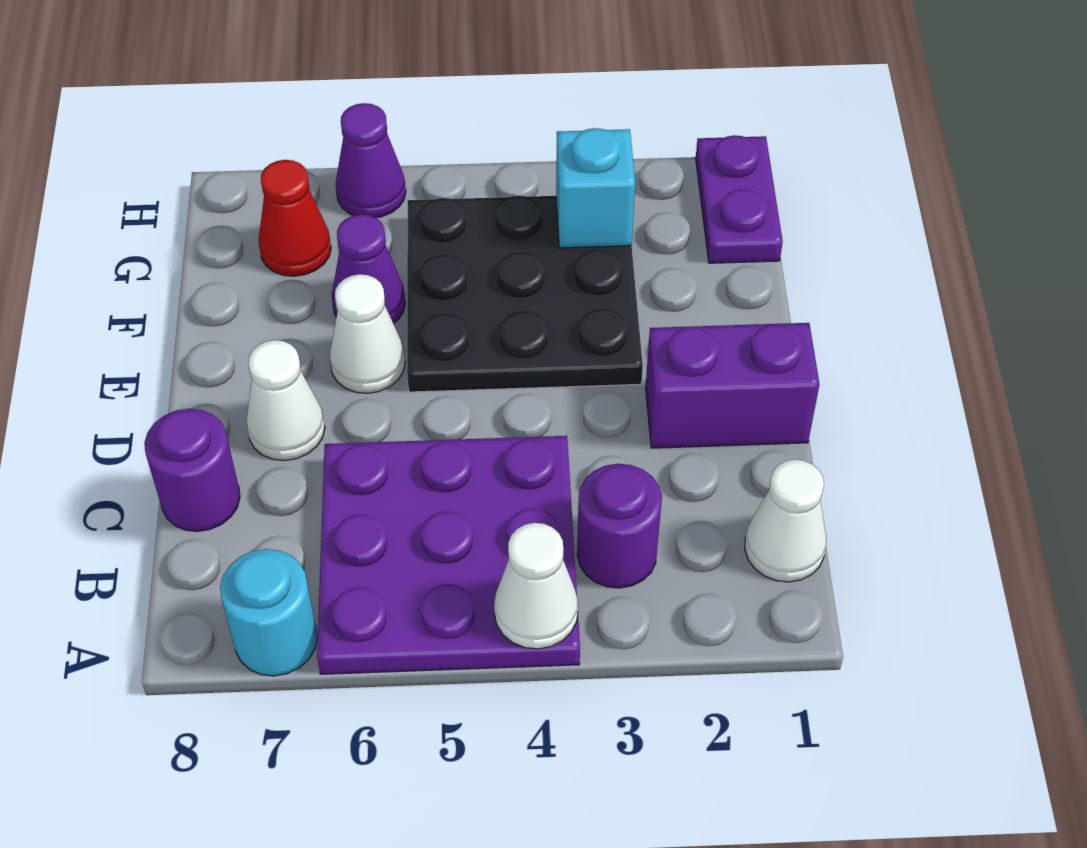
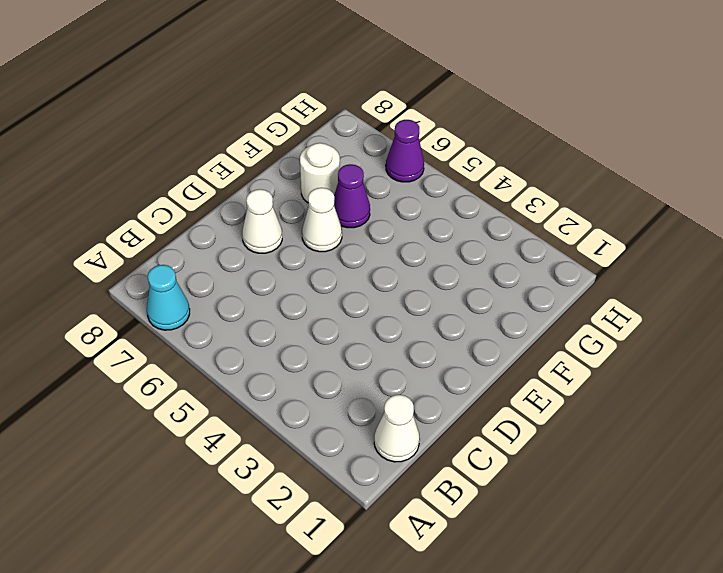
cyan 1x1 cone [147,265,190,330] -> cyan 1x1 round brick [220,549,317,676]
white 1x1 round brick [300,143,340,203] -> none
none -> purple 3x3 plate [317,436,580,674]
none -> purple 1x1 round brick [577,464,662,588]
none -> purple 1x1 round brick [144,409,240,531]

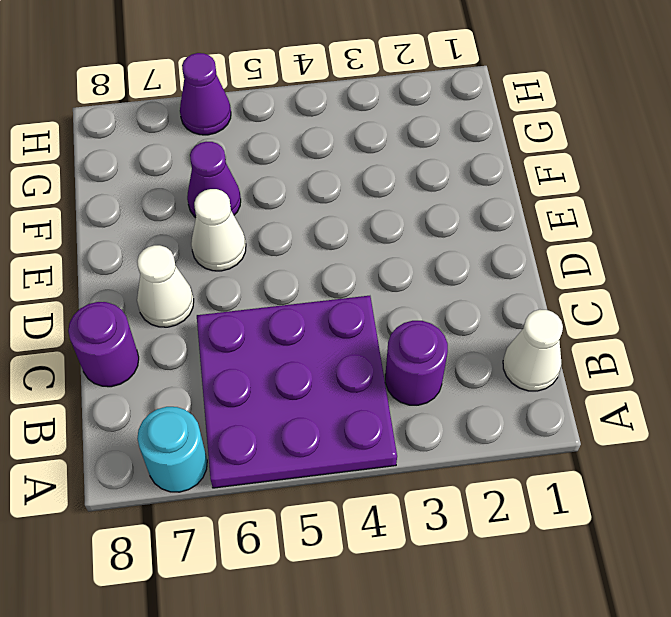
none -> purple 1x2 brick [646,323,820,448]
none -> black 3x3 plate [407,196,643,392]
none -> purple 1x2 plate [696,135,783,263]

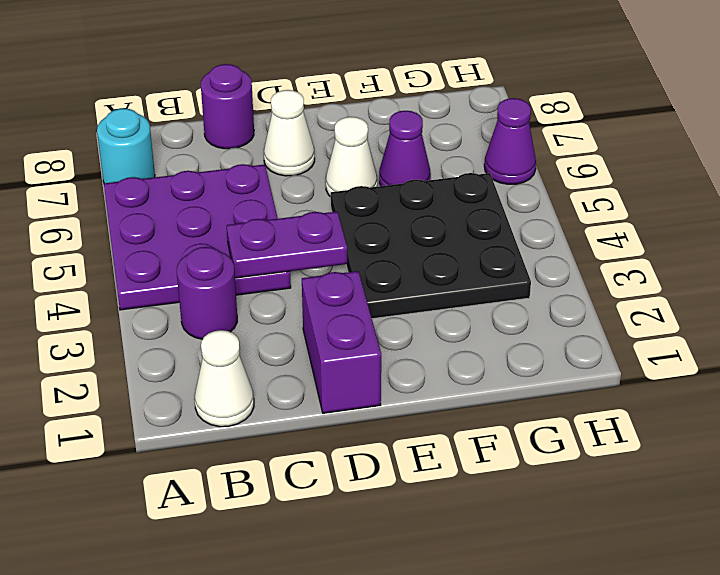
purple 1x2 plate [227,212,347,278] -> purple 1x2 plate moved to [696,135,783,263]
none -> red 1x1 cone [259,160,331,276]
none -> white 1x1 cone [494,523,578,649]
none -> cyan 1x1 brick [556,128,635,248]

